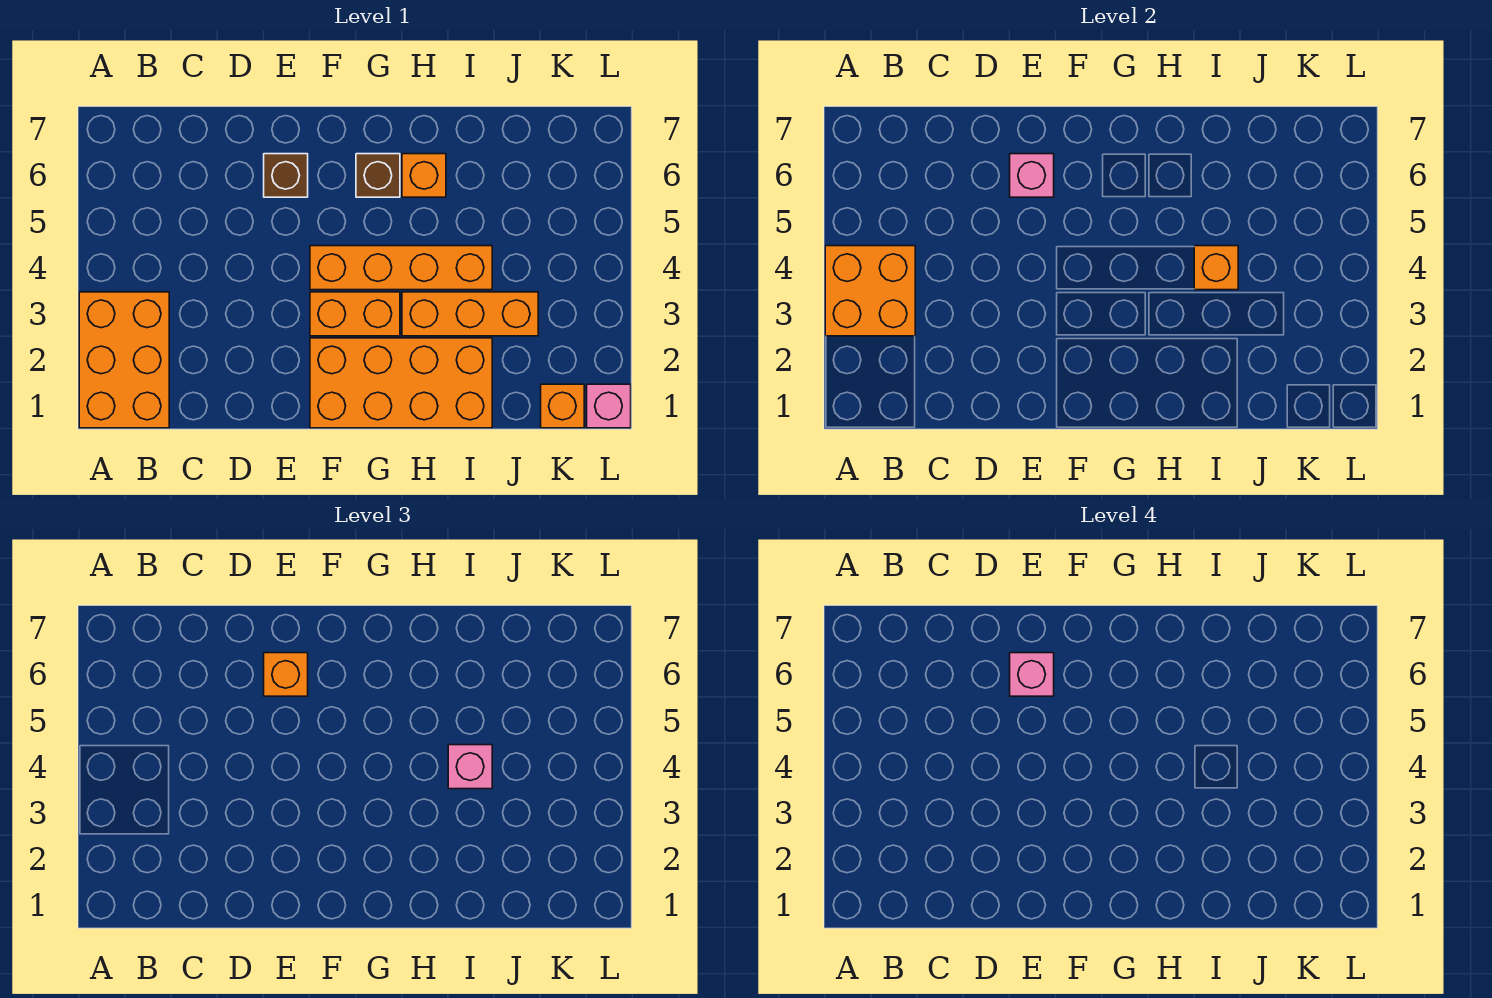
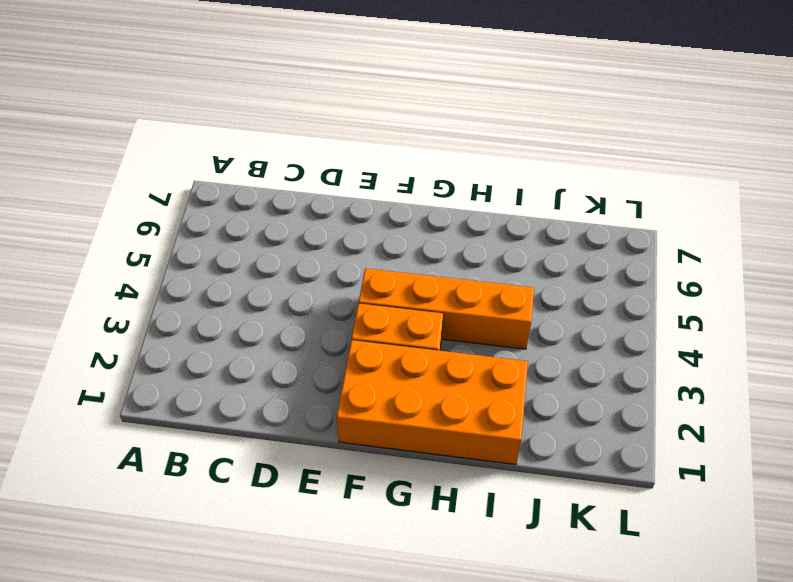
none -> orange 2x3 brick [79,292,169,428]
none -> brown 1x1 brick [264,154,308,197]
none -> brown 1x1 brick [356,154,400,197]

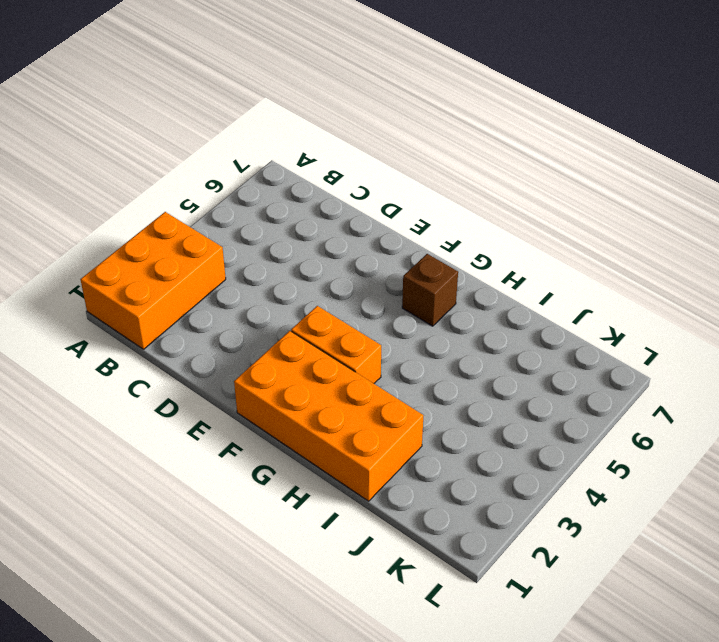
none -> brown 1x1 brick [264,154,308,197]
none -> orange 1x4 brick [310,246,492,290]
none -> orange 1x3 brick [402,292,538,336]

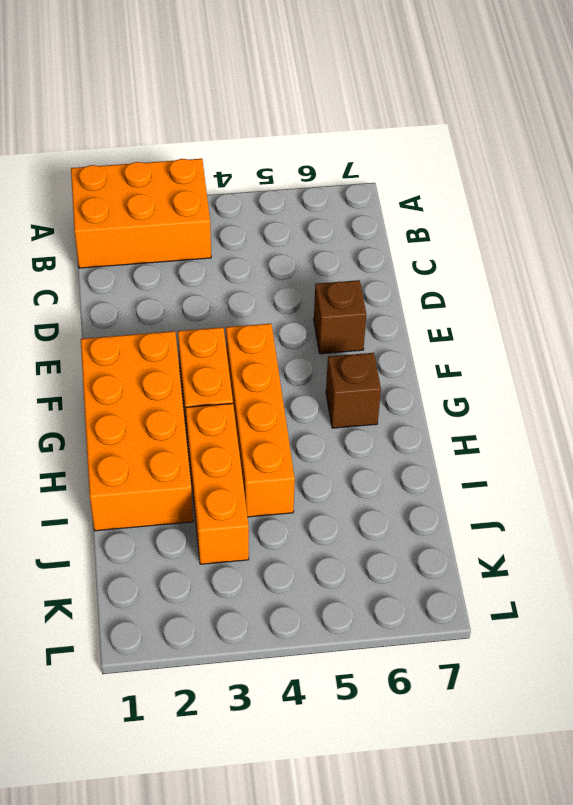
none -> orange 1x1 brick [402,154,446,197]
none -> orange 1x1 brick [541,384,584,428]
none -> pink 1x1 brick [587,384,631,428]

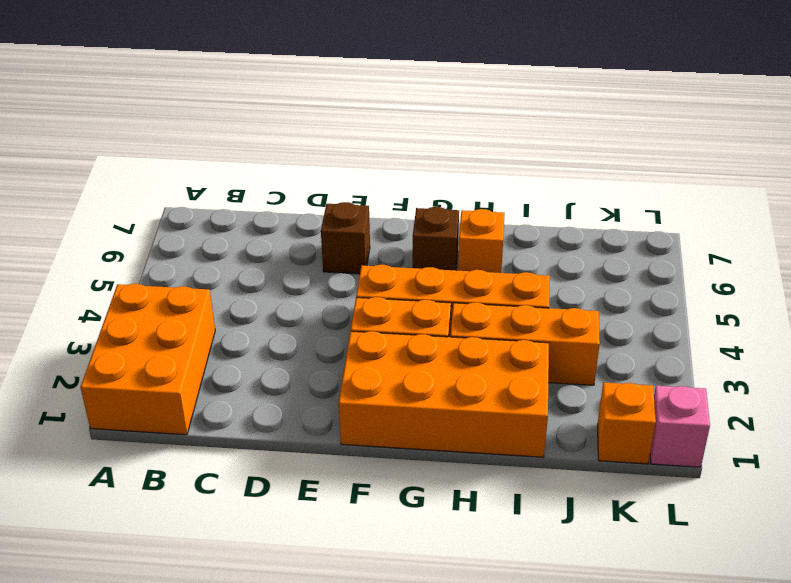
none -> orange 2x2 brick [825,246,915,336]
none -> pink 1x1 brick [1010,154,1054,197]
none -> orange 1x1 brick [1194,246,1238,290]

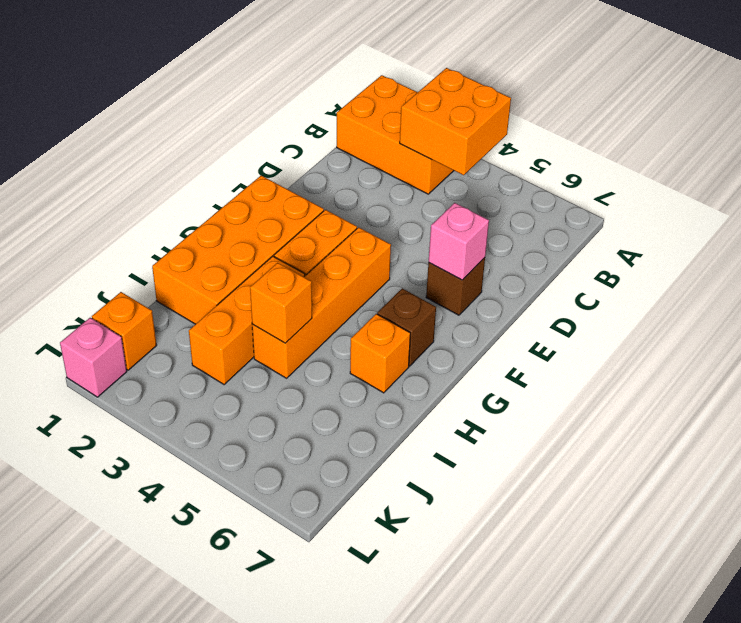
none -> orange 1x1 brick [264,653,308,696]
none -> pink 1x1 brick [448,745,492,789]
none -> pink 1x1 brick [1010,653,1054,696]

